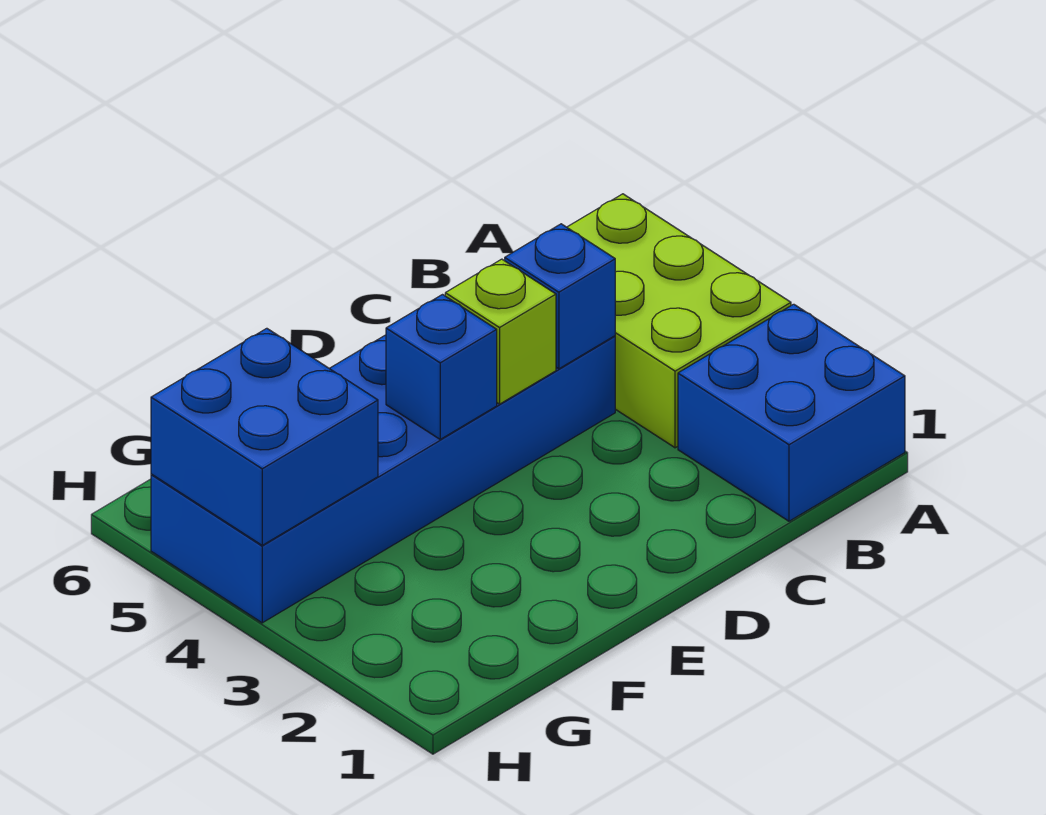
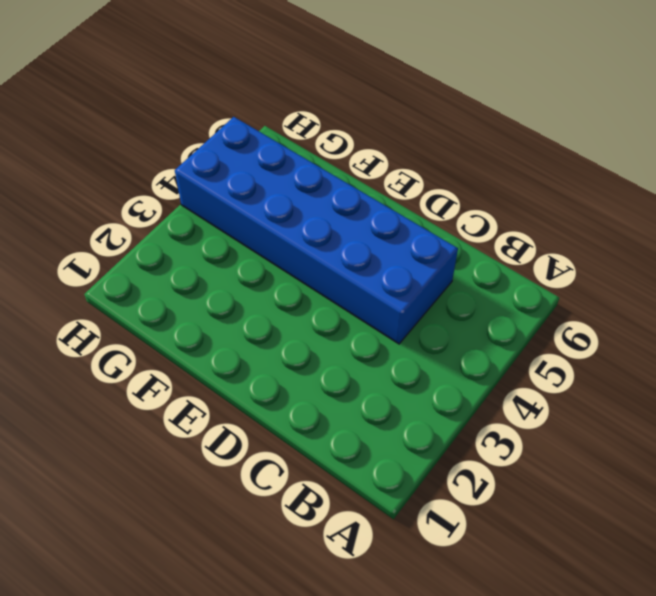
none -> blue 2x2 brick [678,304,905,521]
none -> lime 2x3 brick [567,194,791,448]

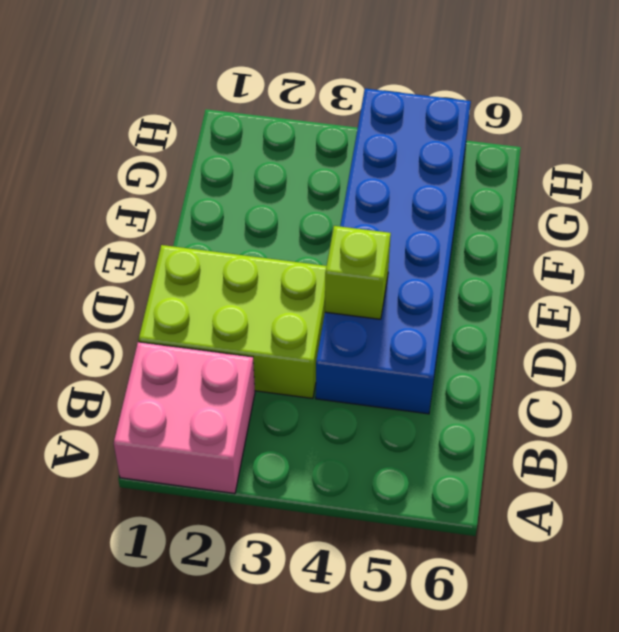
pink 2x2 brick [114,342,255,494] -> blue 2x2 brick [678,304,905,521]
lime 2x3 brick [139,245,326,398] -> lime 2x3 brick moved to [567,194,791,448]
none -> blue 1x1 brick [505,224,615,369]
none -> blue 1x1 brick [386,295,497,439]

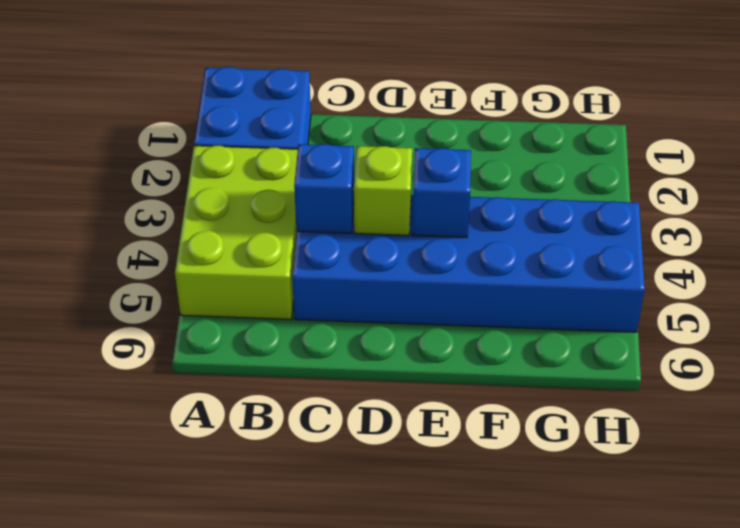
none -> blue 2x2 brick [151,328,378,545]

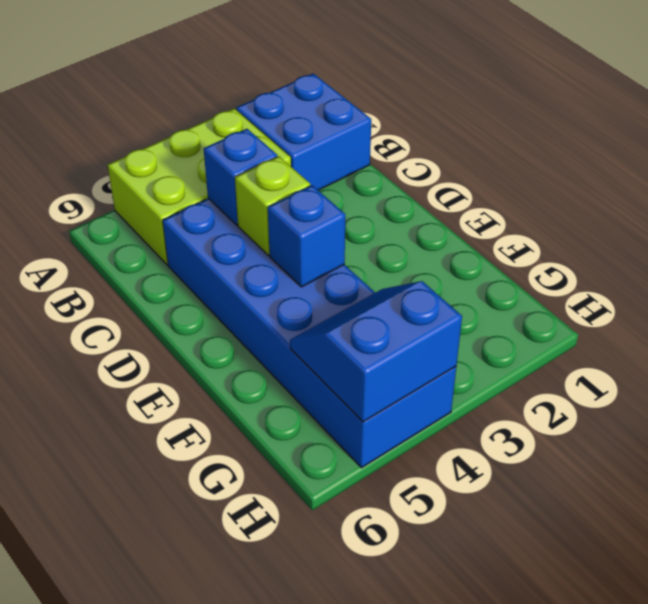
blue 2x2 slope [290,281,462,422] -> blue 2x2 brick [151,328,378,545]

